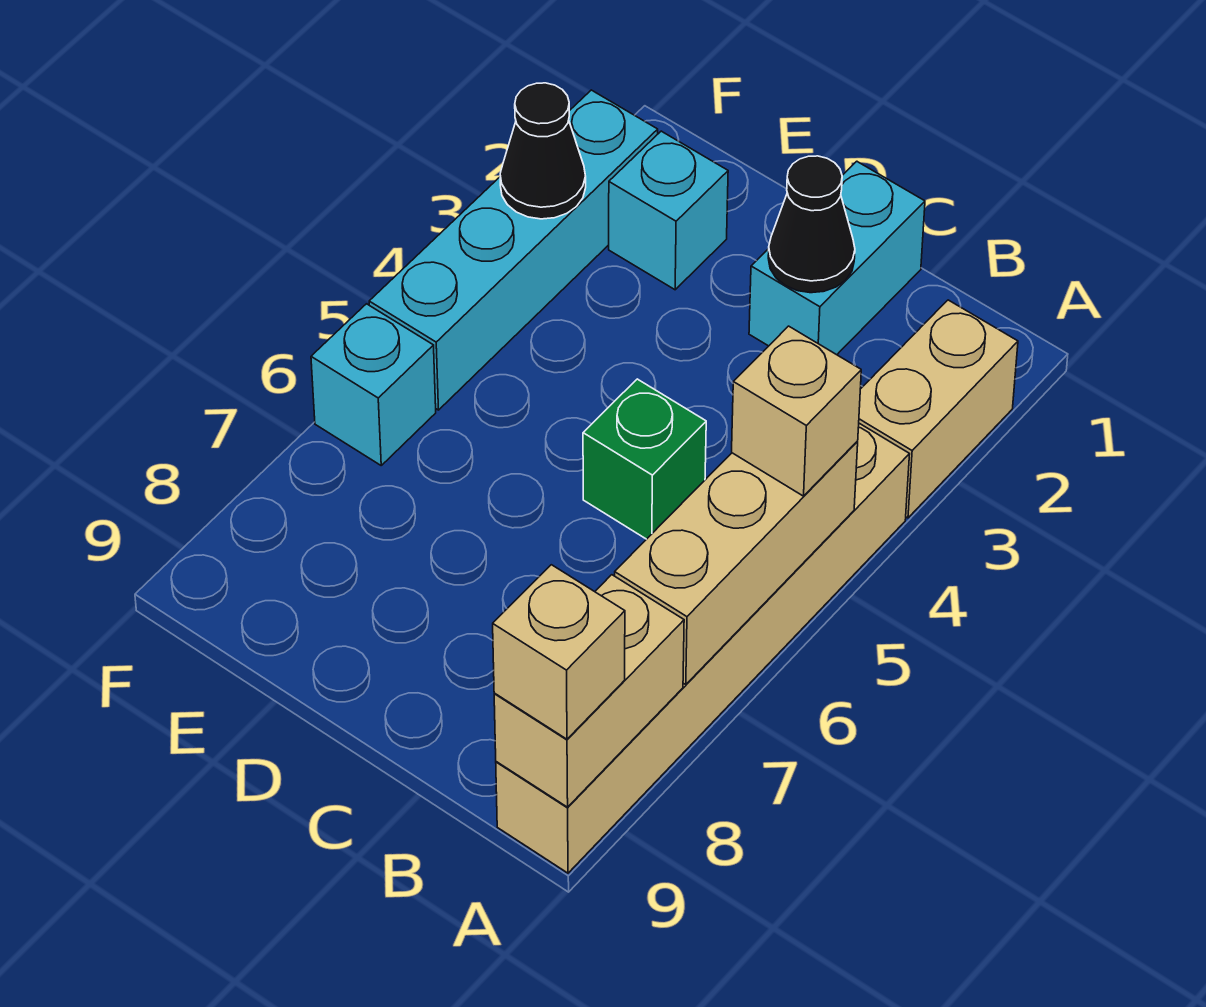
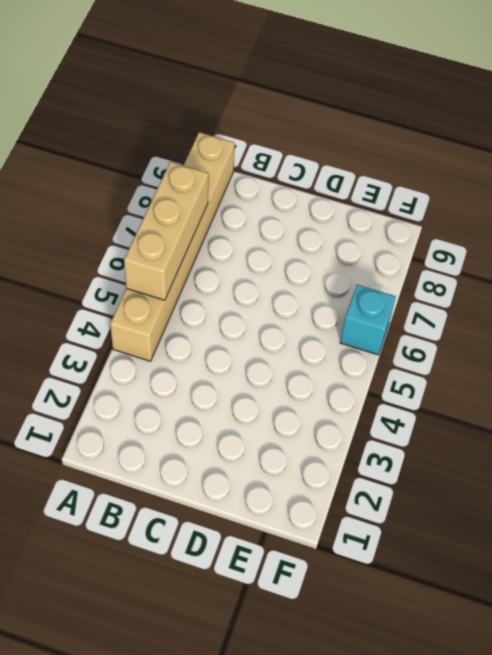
none -> tan 1x2 brick [859,300,1018,518]
none -> cyan 1x2 brick [749,161,925,355]
none -> green 1x1 brick [583,379,706,539]

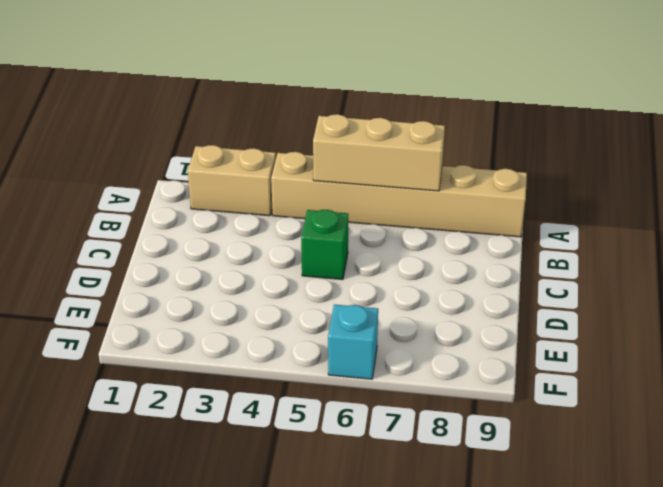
none -> cyan 1x2 brick [749,161,925,355]
none -> cyan 1x1 brick [609,131,728,290]
none -> cyan 1x4 brick [369,90,658,410]

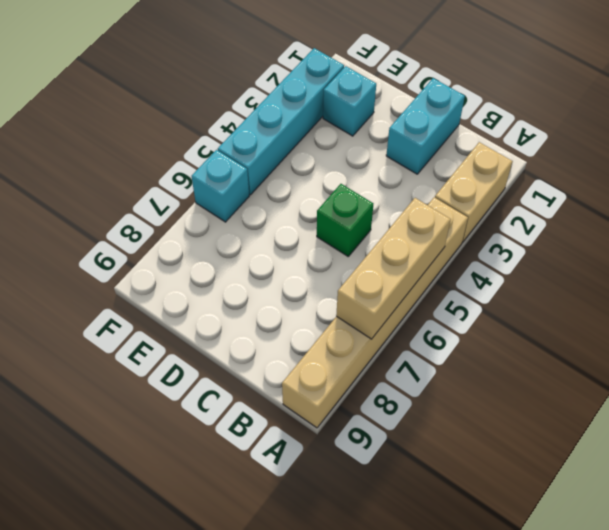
none -> tan 1x2 brick [494,575,684,807]
none -> black 1x1 cone [768,156,855,293]
none -> black 1x1 cone [500,83,586,219]

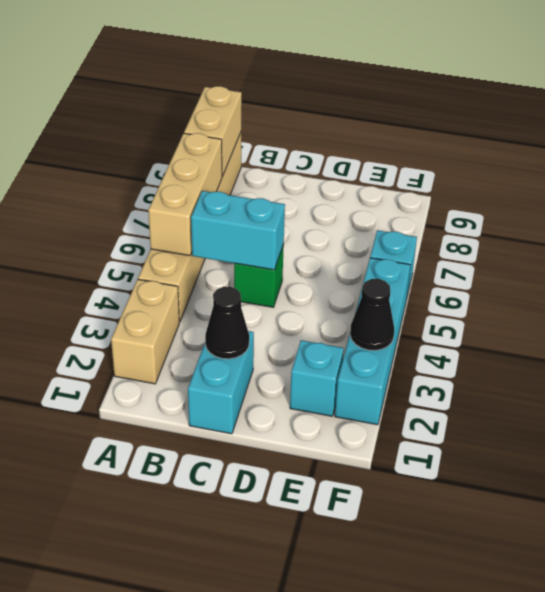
cyan 1x2 brick [191,191,285,270] -> none
none -> tan 1x1 brick [732,326,861,496]
none -> tan 1x1 brick [493,565,625,739]

